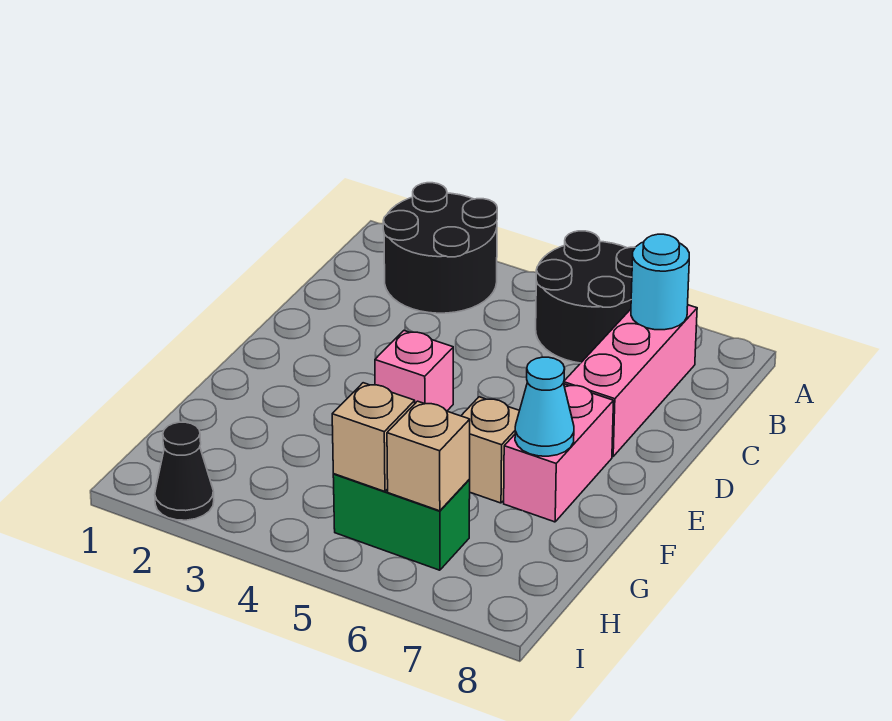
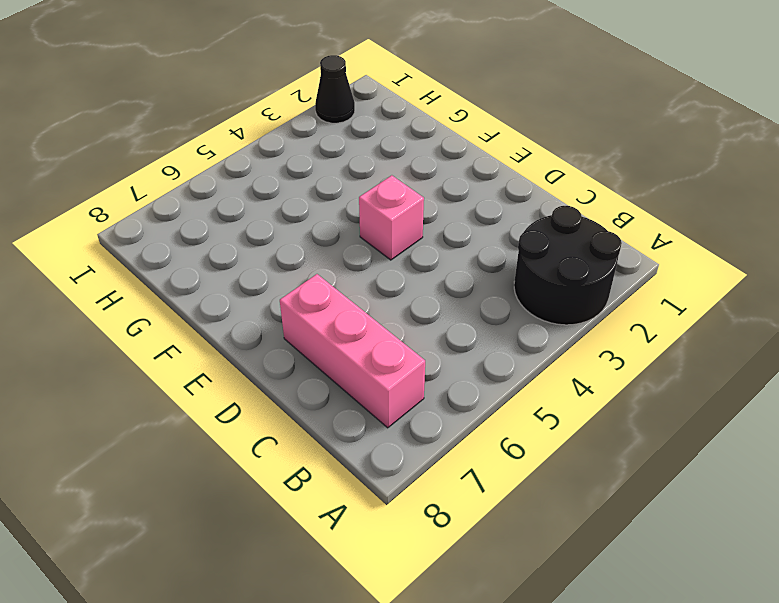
none -> black 2x2 round brick [536,231,635,363]
none -> pink 1x2 brick [504,384,614,522]
none -> tan 1x1 brick [461,397,519,503]

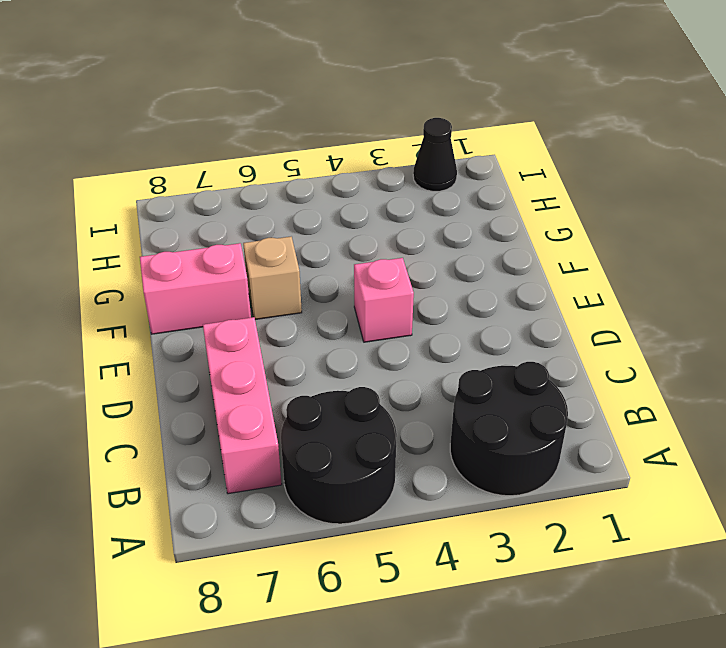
pink 1x2 brick [140,243,251,334] -> pink 1x2 brick turned to [504,384,614,522]
none -> green 1x2 brick [333,474,470,570]
none -> cyan 1x1 round brick [631,234,689,330]
none -> cyan 1x1 cone [515,357,574,456]

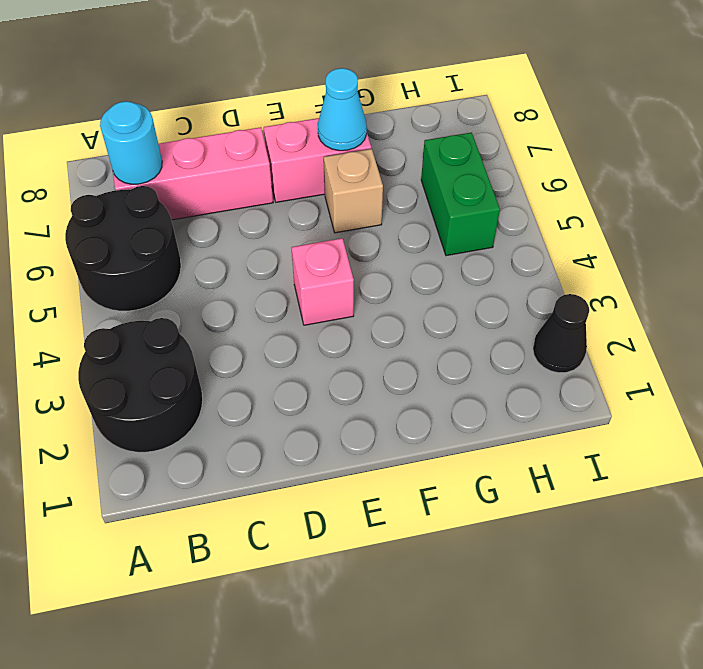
none -> tan 1x1 brick [332,383,415,492]
none -> tan 1x1 brick [387,401,470,511]

